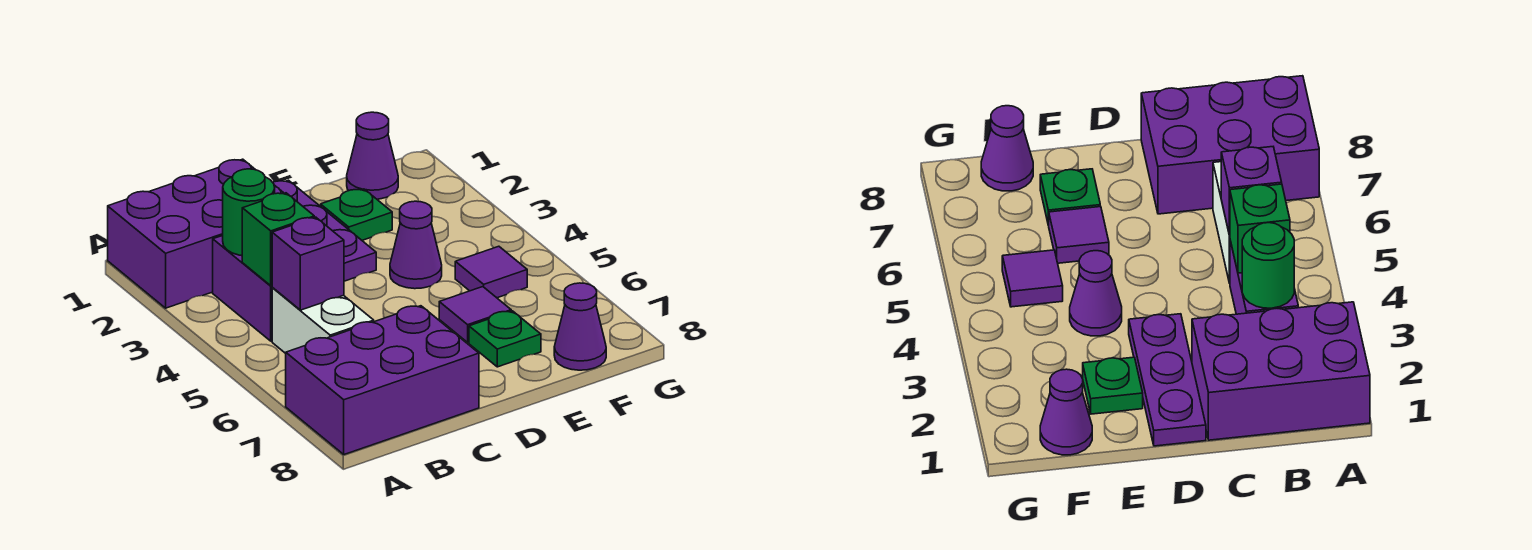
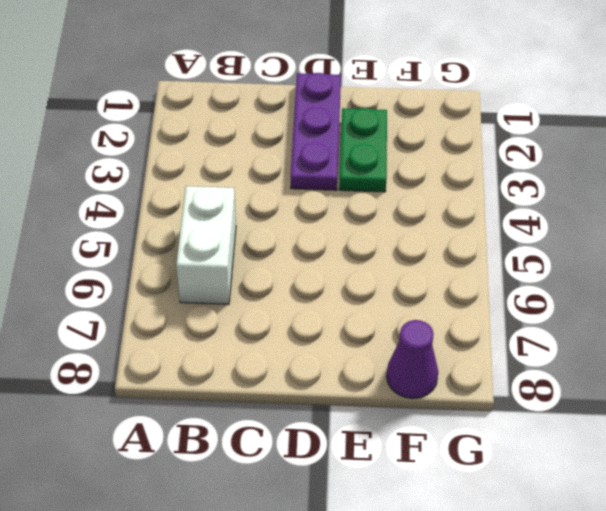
green 1x2 plate [339,108,387,192] -> green 1x1 plate [321,189,392,240]
none -> purple 2x3 brick [108,159,284,308]
none -> purple 2x3 brick [286,306,479,454]
none -> purple 1x2 brick [213,235,273,341]

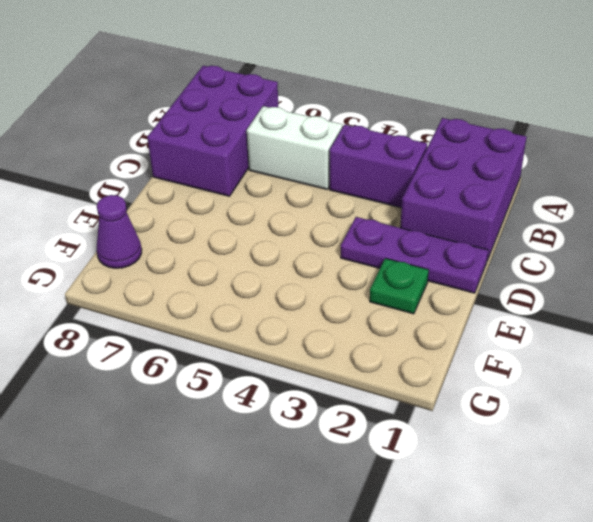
none -> purple 1x1 cone [390,201,442,289]
none -> purple 1x1 tile [439,287,511,342]
none -> green 1x1 plate [469,311,541,367]

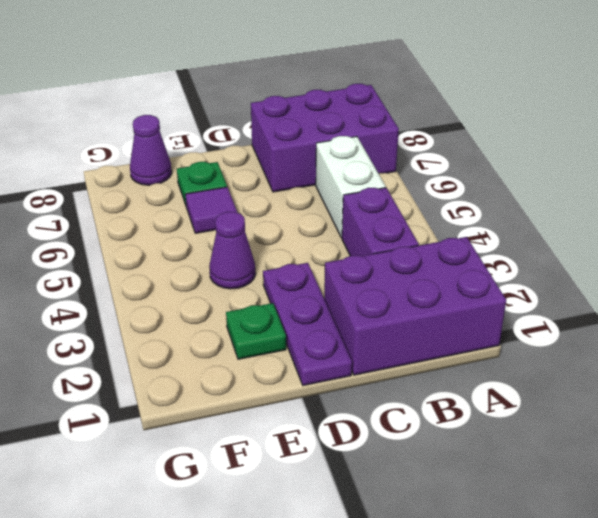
none -> purple 1x1 cone [347,112,398,199]
none -> purple 1x1 tile [455,246,527,298]
none -> green 1x1 round brick [223,169,275,256]

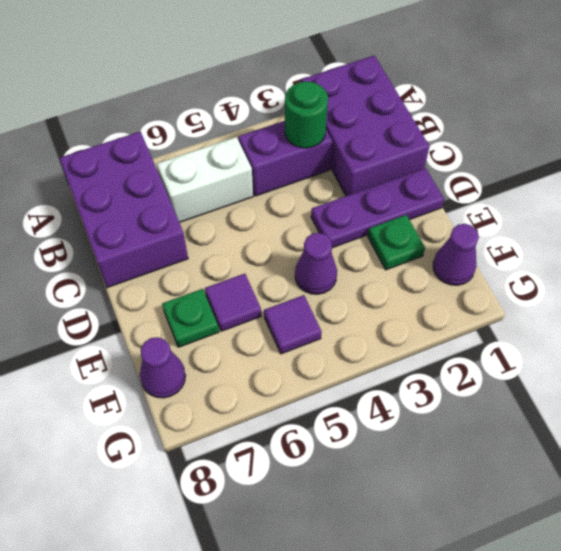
none -> green 1x1 brick [242,193,314,286]
none -> purple 1x1 brick [272,217,344,310]

